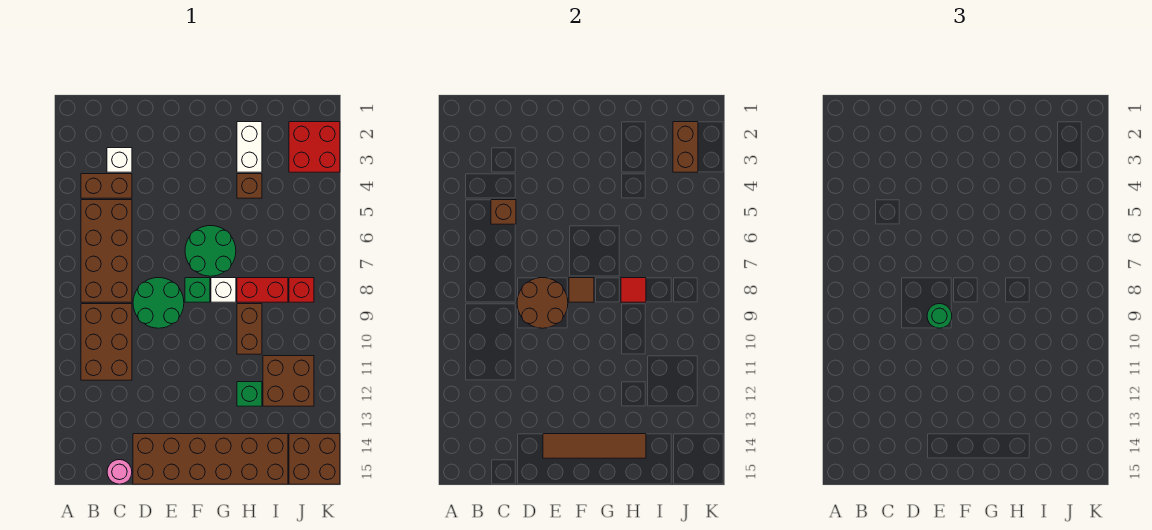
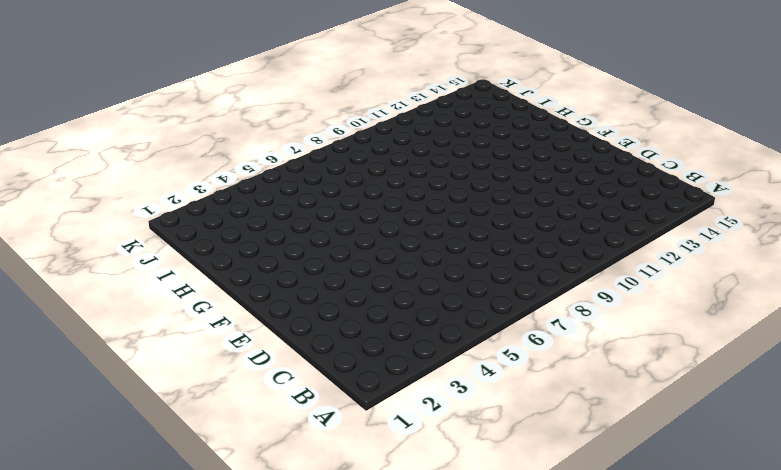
none -> brown 1x2 brick [81,174,132,198]
none -> brown 2x4 brick [81,200,132,302]
none -> brown 2x3 brick [81,304,132,380]

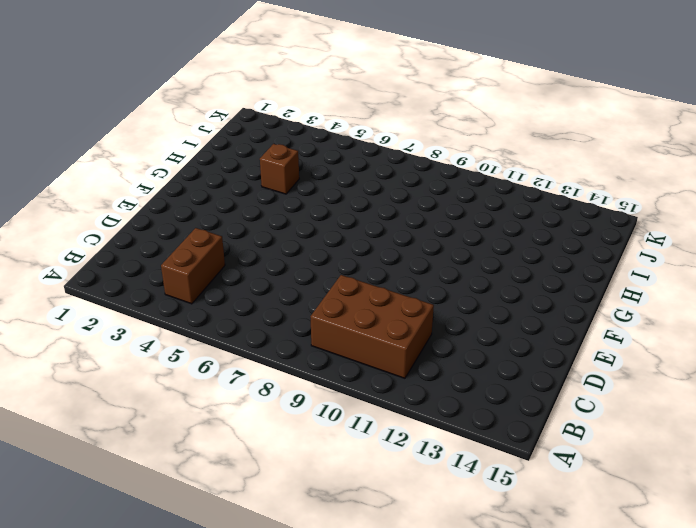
none -> brown 2x4 brick [81,200,132,302]
none -> white 1x1 brick [107,148,132,172]
none -> pink 1x1 round brick [107,460,132,484]

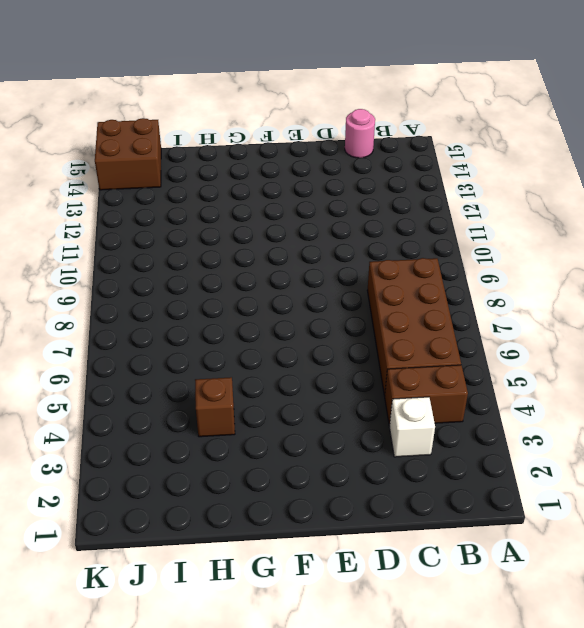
none -> brown 2x3 brick [81,304,132,380]
none -> green 2x2 round brick [133,278,184,328]
none -> brown 2x6 brick [133,434,288,484]

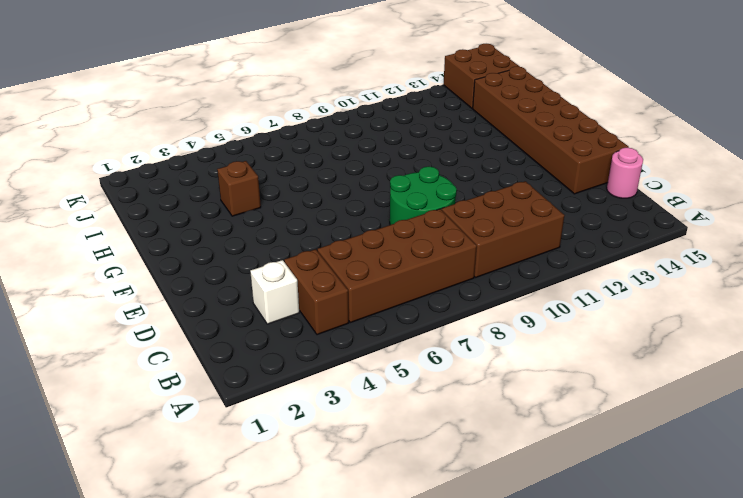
none -> green 2x2 round brick [185,226,236,276]
none -> green 1x1 brick [185,278,210,302]
none -> white 1x1 brick [211,278,236,302]

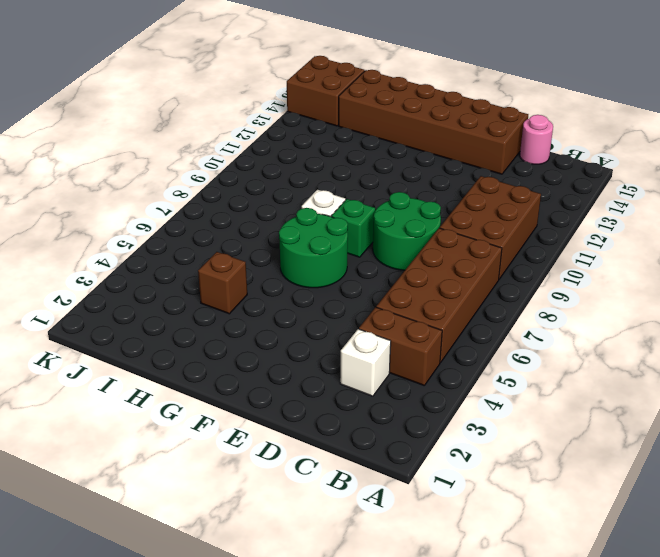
none -> white 1x2 brick [237,122,262,172]
none -> red 1x2 brick [237,278,288,302]
none -> brown 1x2 brick [237,304,262,354]

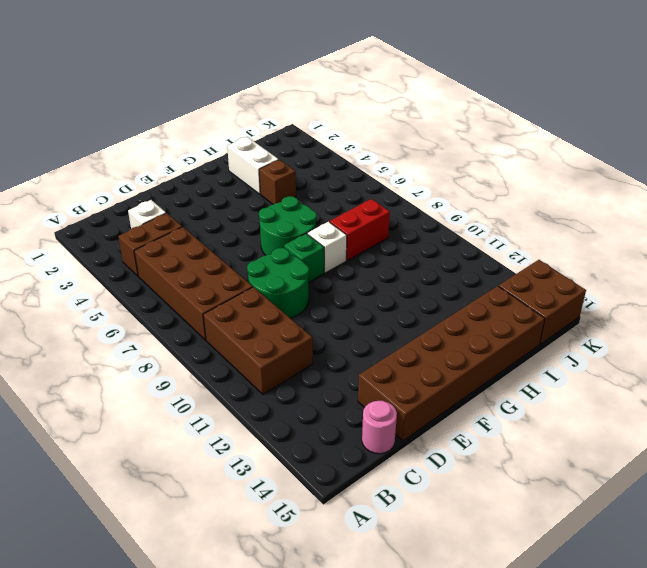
none -> brown 1x2 brick [237,304,262,354]
none -> green 1x1 brick [237,382,262,406]
none -> brown 2x2 brick [263,356,314,406]

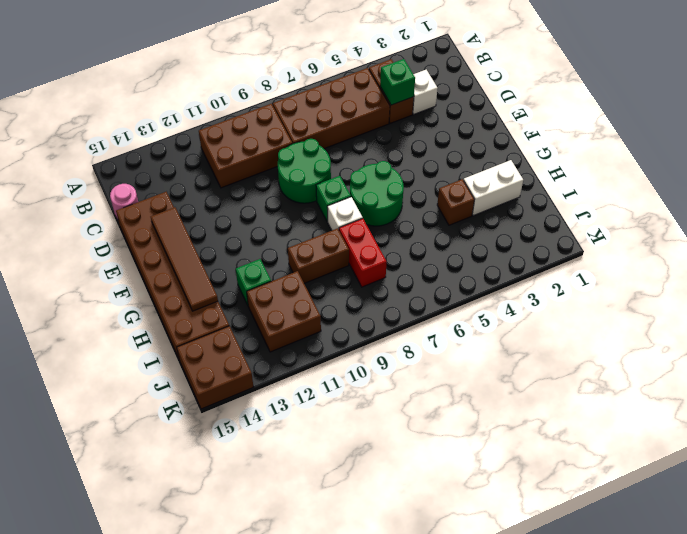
green 1x1 brick [380,59,415,105] -> none
none -> red 2x2 brick [289,122,340,172]
none -> red 1x1 brick [289,278,314,302]
none -> brown 1x1 brick [491,200,516,224]

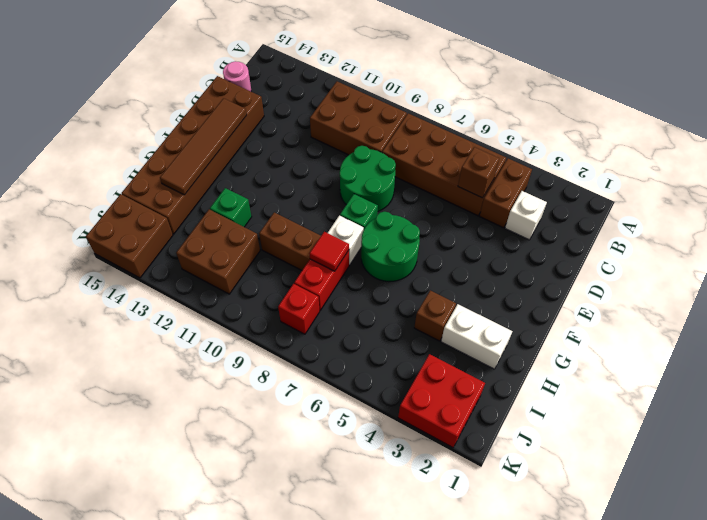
none -> brown 2x2 round brick [517,278,568,328]
none -> brown 1x1 tile [569,278,594,302]
none -> brown 1x2 brick [673,122,698,172]

